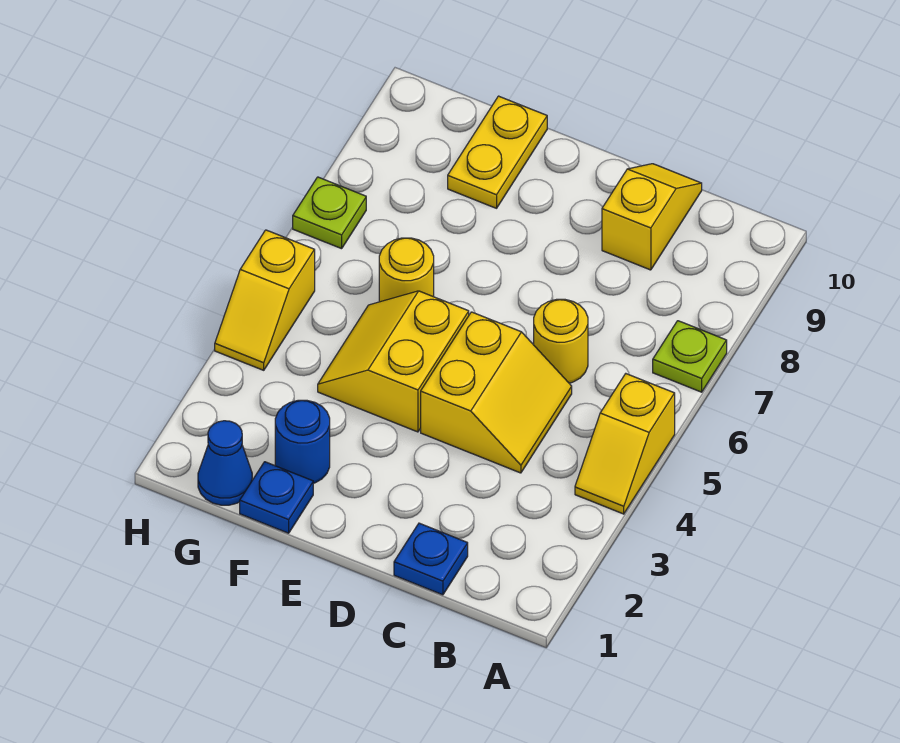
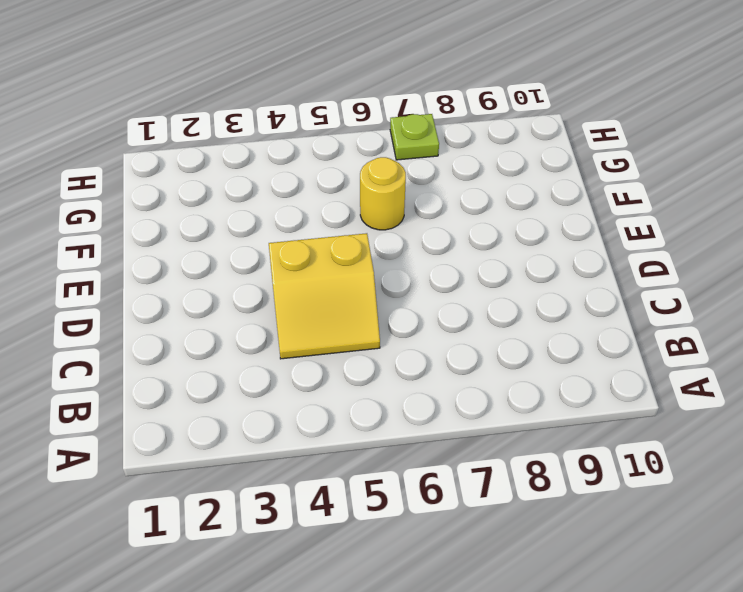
none -> yellow 1x2 slope [575,374,675,514]
none -> lime 1x1 plate [653,321,727,392]
none -> blue 1x1 plate [394,523,468,595]

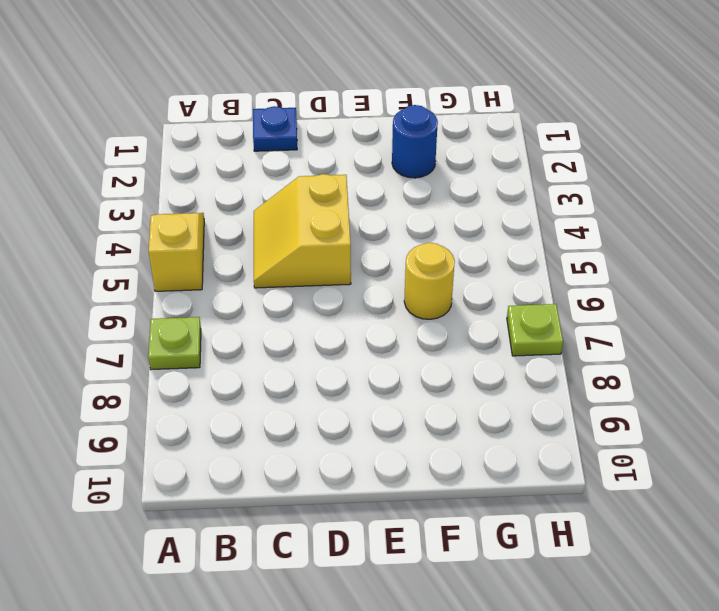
none -> yellow 1x1 round brick [534,299,588,383]
none -> yellow 1x2 slope [602,164,702,270]
none -> yellow 2x2 slope [318,291,469,432]

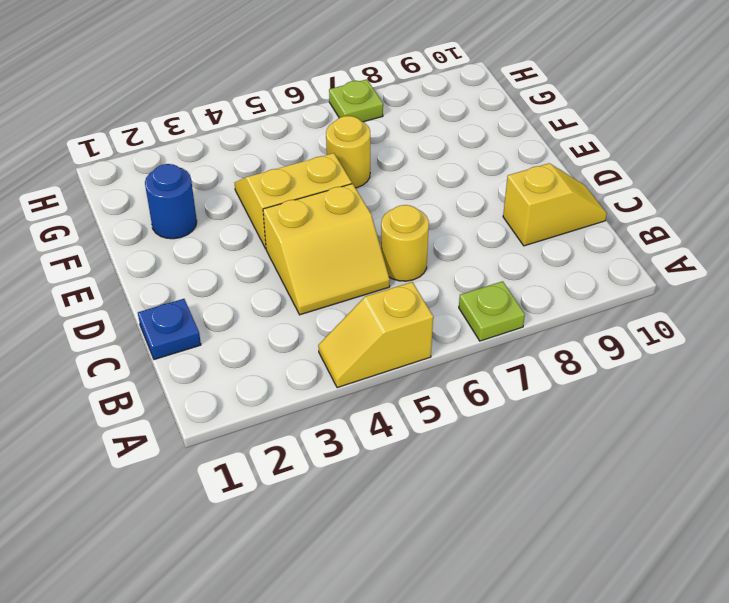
none -> blue 1x1 plate [240,462,313,533]
none -> yellow 1x2 plate [448,96,547,208]
none -> blue 1x1 cone [198,421,252,505]

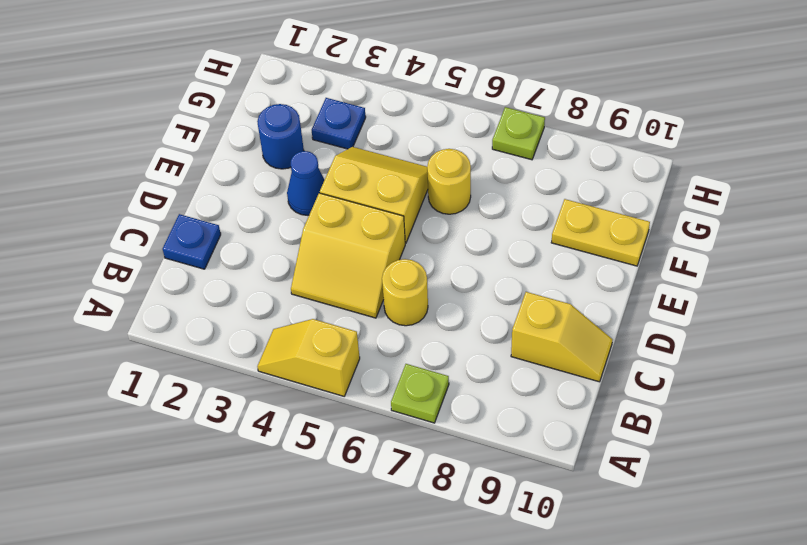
blue 1x1 cone [287,151,325,215] -> blue 1x1 cone moved to [198,421,252,505]
blue 1x1 plate [312,98,366,149] -> blue 1x1 plate moved to [240,462,313,533]
none -> yellow 1x2 slope [215,230,315,370]

